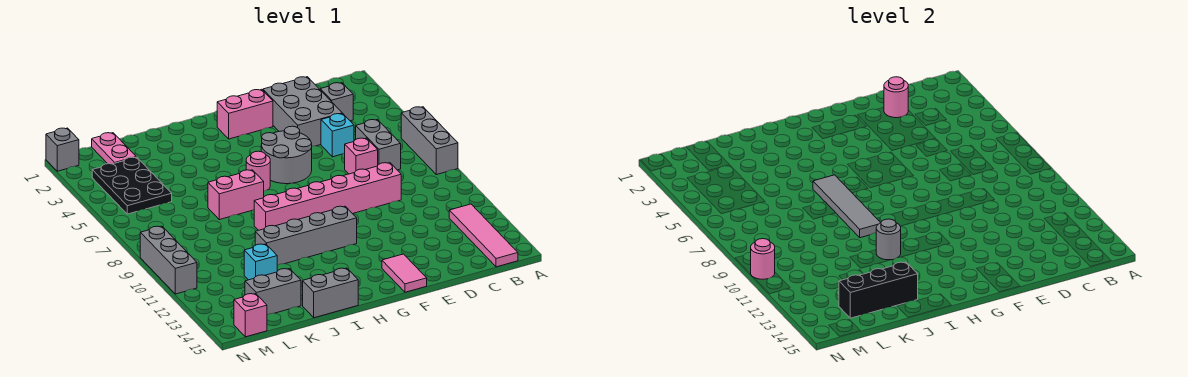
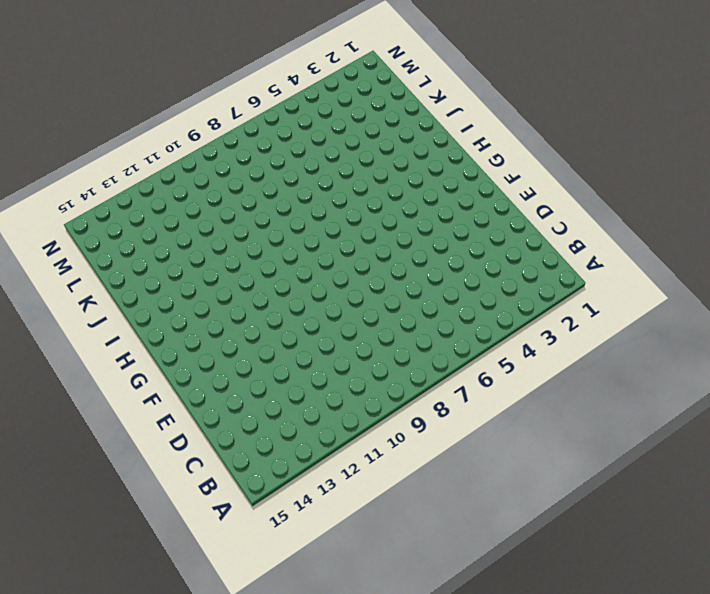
none -> grey 1x3 brick [401,107,458,175]
none -> pink 1x4 tile [449,204,518,267]
none -> grey 1x1 brick [320,83,353,121]

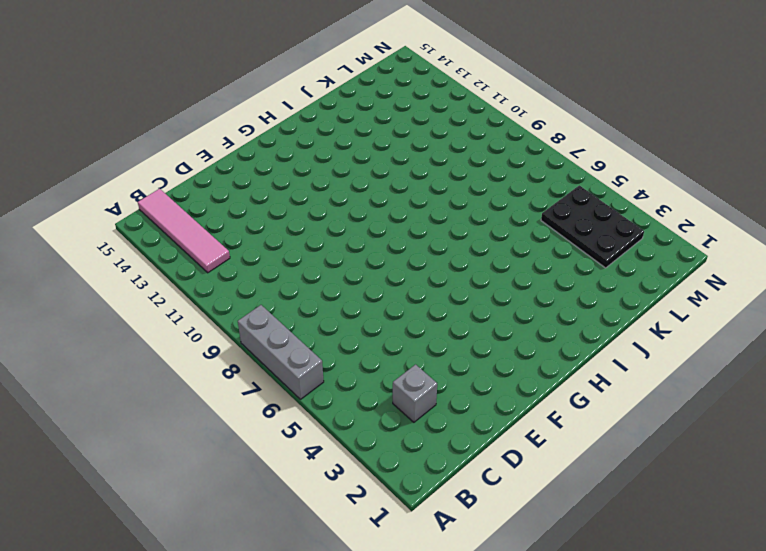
none -> grey 1x2 brick [356,119,401,170]
none -> grey 2x3 brick [263,77,342,146]
none -> cyan 1x1 brick [321,114,354,157]

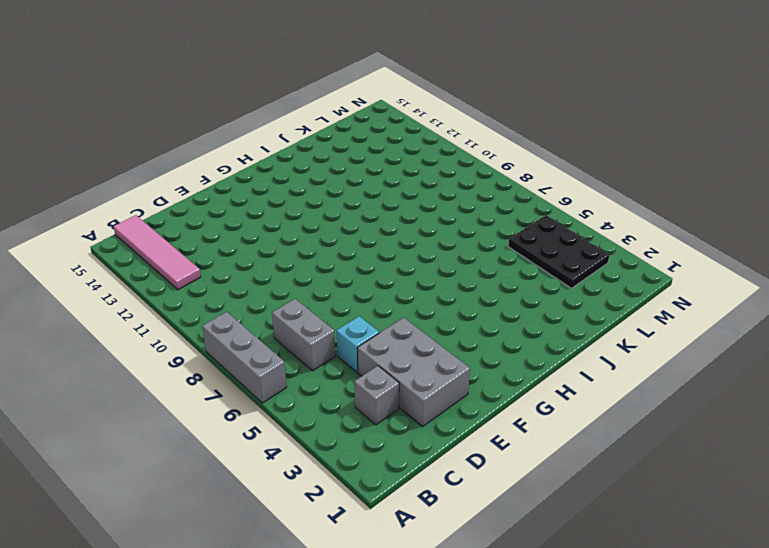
none -> pink 1x1 brick [345,138,378,174]
none -> pink 1x6 brick [254,163,401,230]
none -> pink 1x2 brick [217,89,273,139]

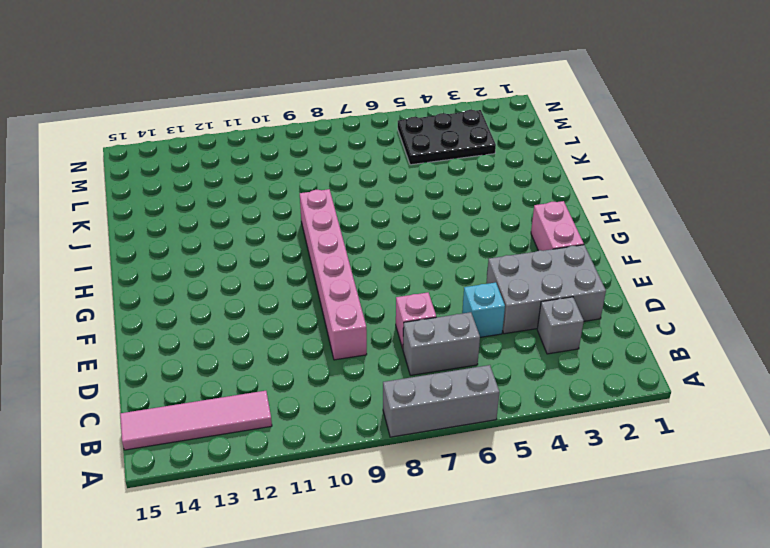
none -> grey 2x2 round brick [261,126,312,184]
none -> pink 1x2 tile [382,254,427,292]
none -> grey 1x4 brick [255,206,357,265]

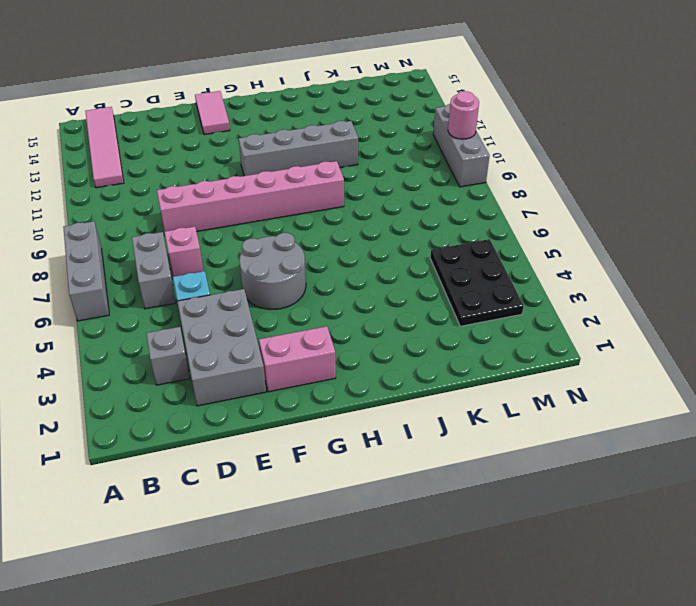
none -> pink 1x1 round brick [246,151,270,191]
none -> pink 1x2 brick [208,170,264,220]
none -> grey 1x2 brick [303,268,358,318]

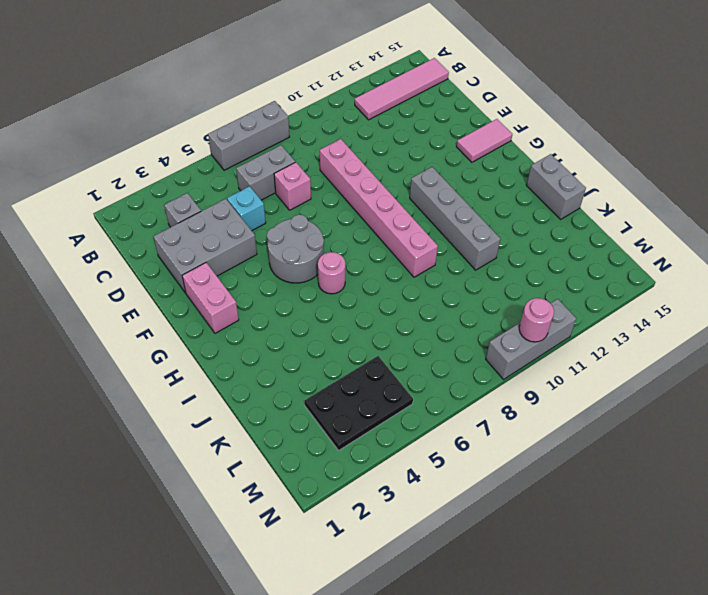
none -> pink 1x2 brick [208,170,264,220]
none -> cyan 1x1 brick [244,244,277,280]
none -> grey 1x2 brick [245,269,301,315]

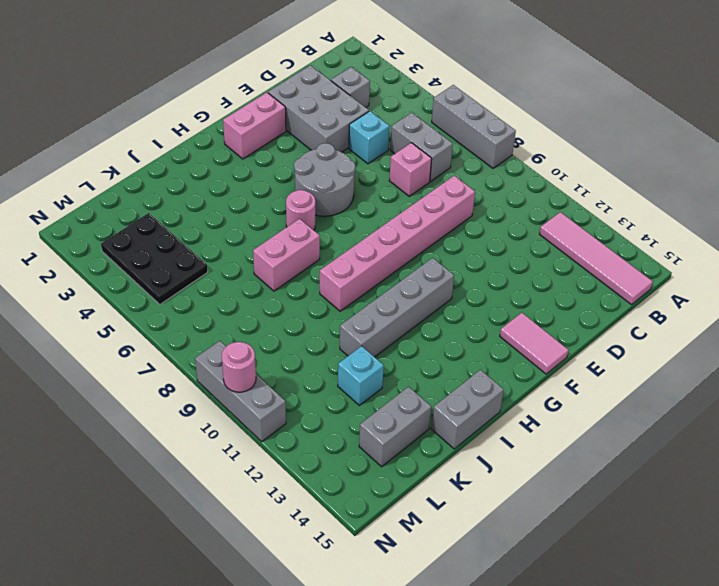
none -> pink 1x2 plate [92,133,136,164]
none -> pink 1x1 brick [234,294,267,337]
none -> grey 1x1 brick [46,128,79,171]

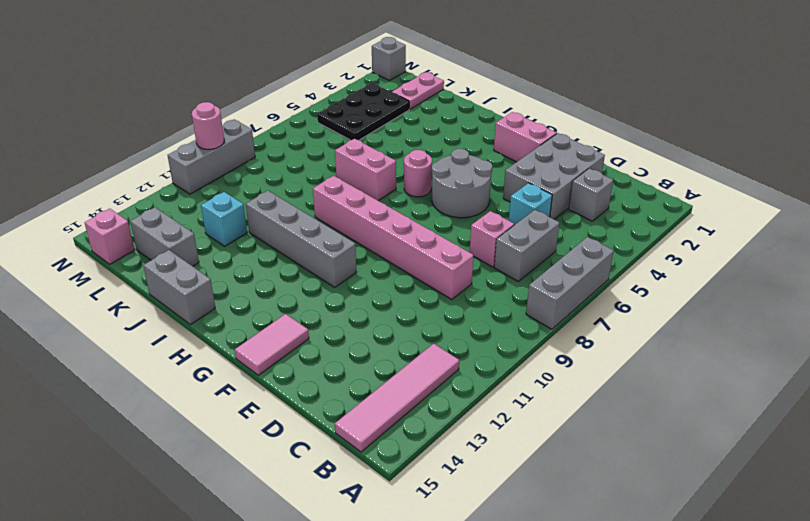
none -> pink 1x1 round brick [884,77,908,118]
none -> grey 1x4 tile [813,175,881,238]
none -> grey 1x1 round brick [876,219,901,260]

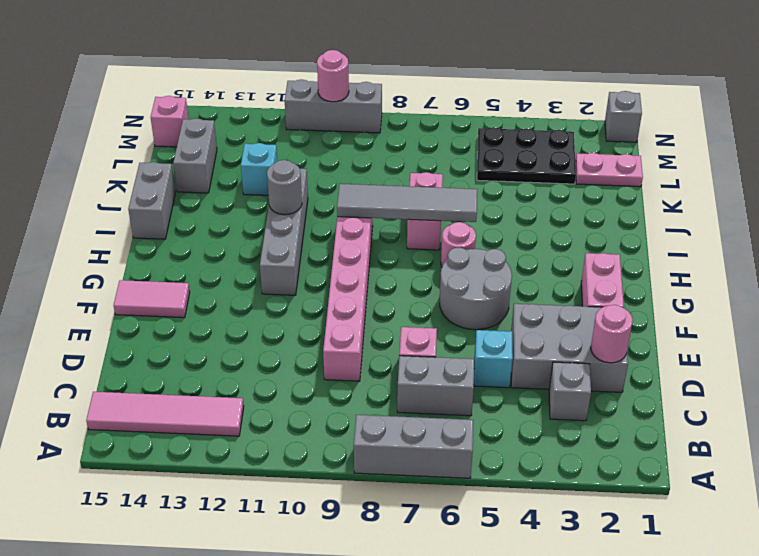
none -> black 1x3 brick [839,262,918,318]

